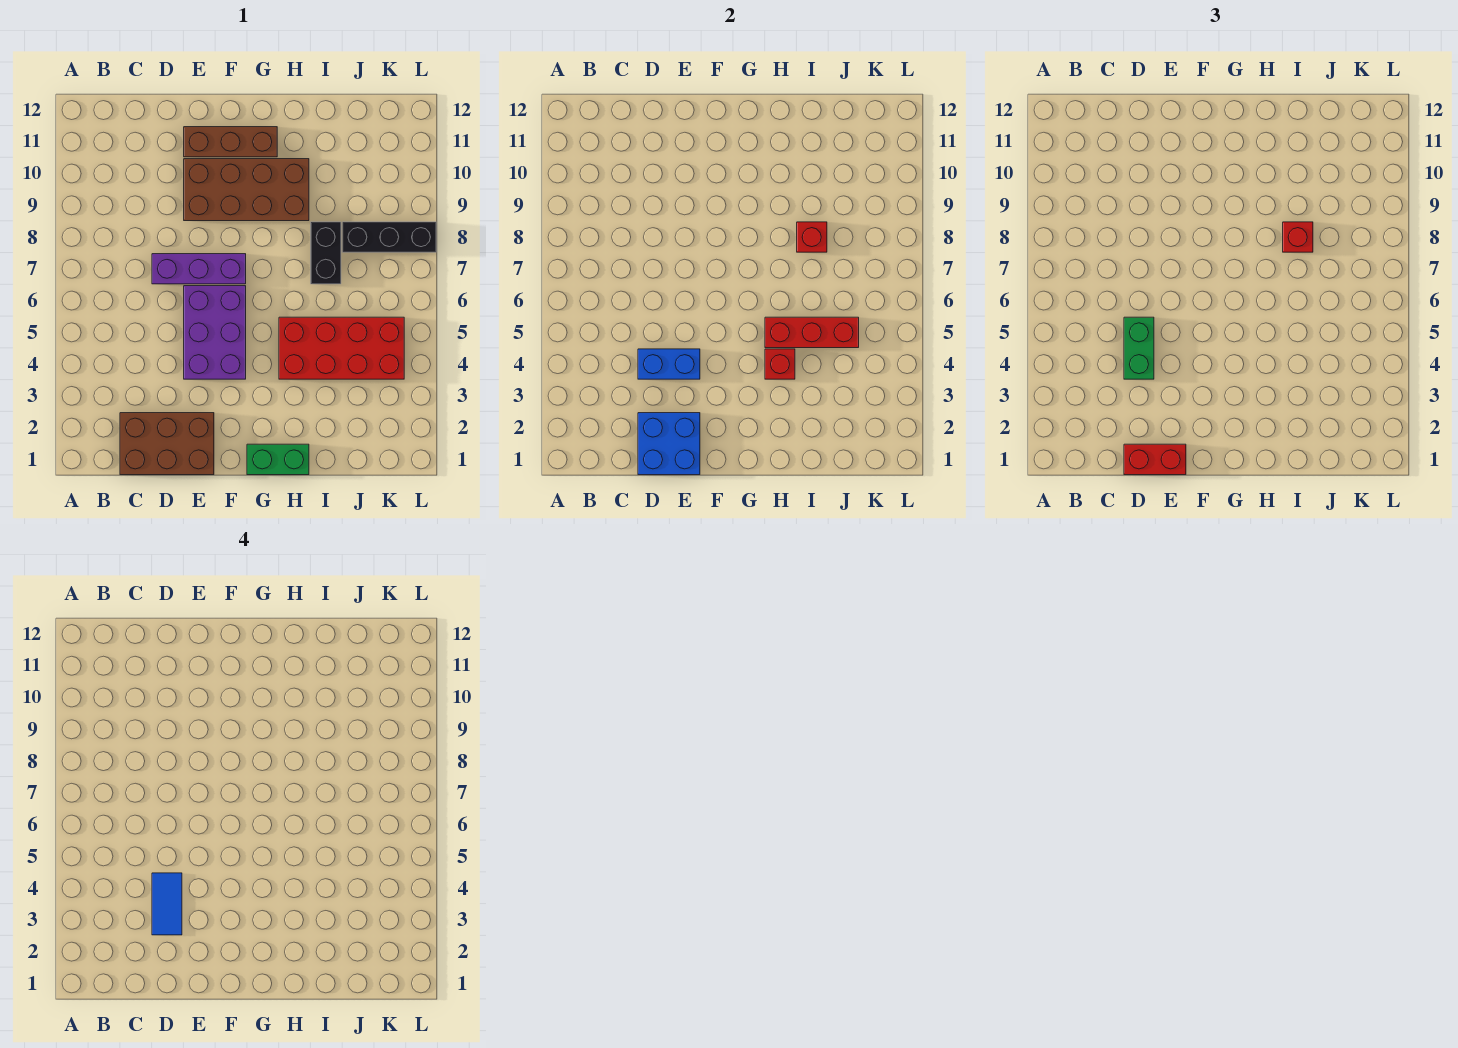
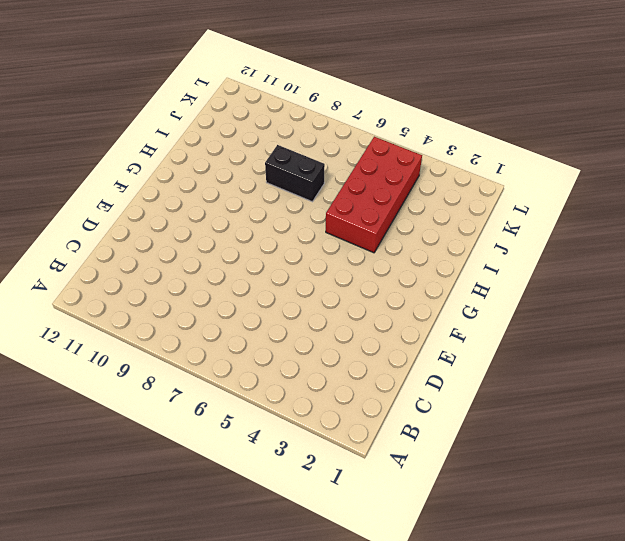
none -> brown 2x3 brick [120,413,214,475]
none -> purple 1x3 brick [152,254,246,284]
none -> purple 2x3 brick [184,286,246,379]

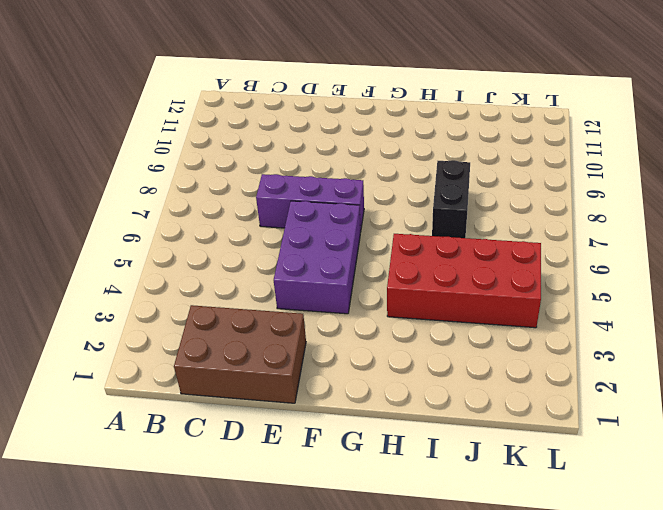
none -> brown 2x4 brick [184,159,309,221]
none -> brown 1x3 brick [184,127,277,157]
none -> green 1x2 brick [247,444,309,475]

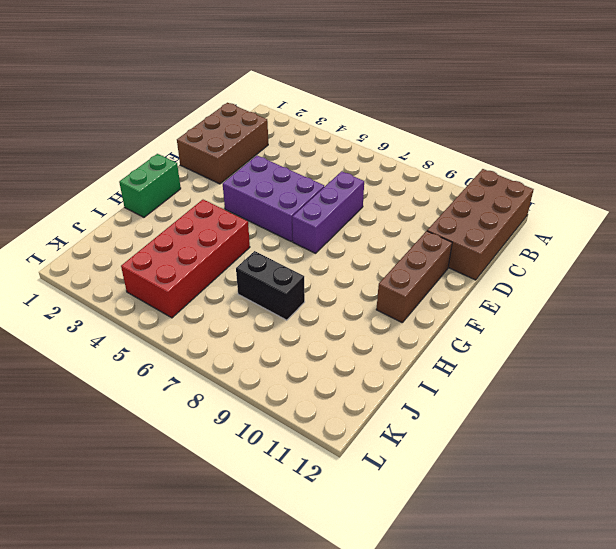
brown 2x4 brick [427,169,534,280] -> brown 2x4 brick moved to [184,159,309,221]
none -> black 1x3 brick [342,222,436,252]
none -> blue 2x2 brick [638,413,700,475]
none -> blue 1x2 brick [638,349,700,379]

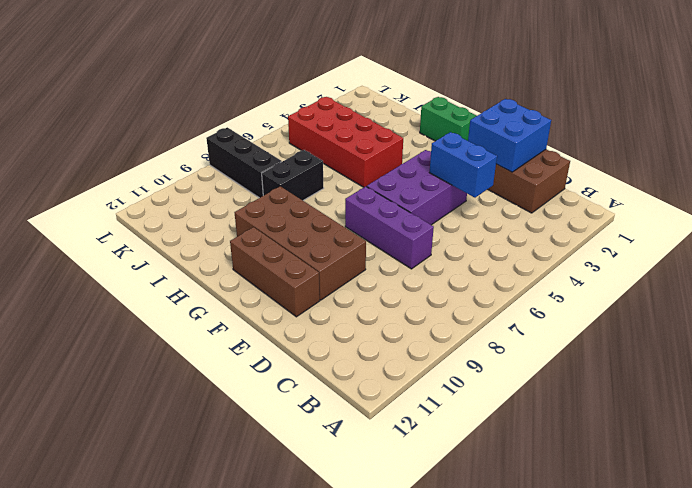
none -> red 1x1 brick [765,349,795,379]
none -> red 1x3 brick [765,317,859,348]
none -> red 1x1 brick [797,222,827,252]

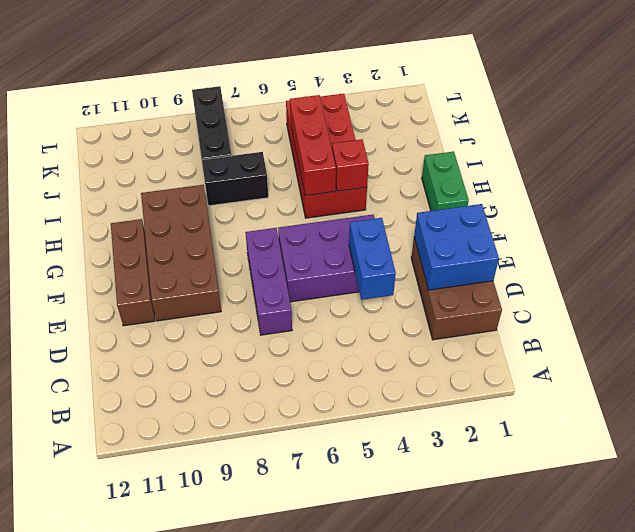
none -> red 1x1 brick [797,222,827,252]
none -> red 1x2 brick [1124,444,1186,475]
none -> green 1x2 brick [1124,317,1154,379]

